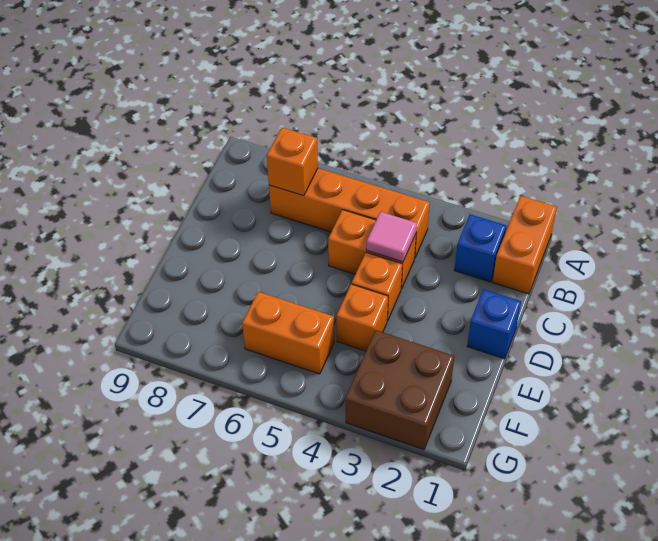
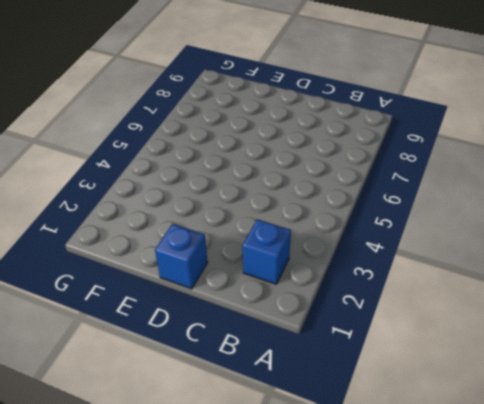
none -> orange 1x2 brick [493,196,557,294]
none -> orange 1x4 brick [269,168,430,257]

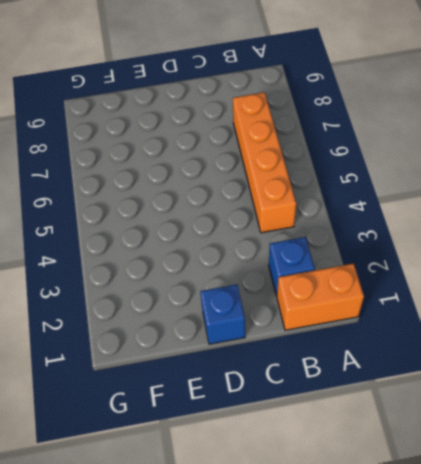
none -> orange 1x2 brick [328,210,416,289]
none -> orange 1x1 brick [352,252,402,321]

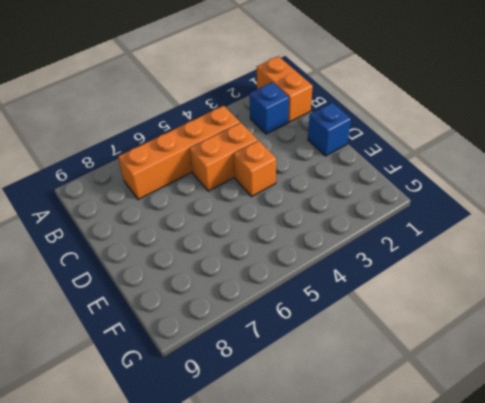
none -> orange 1x1 brick [337,284,388,351]
none -> brown 2x2 brick [346,330,454,449]

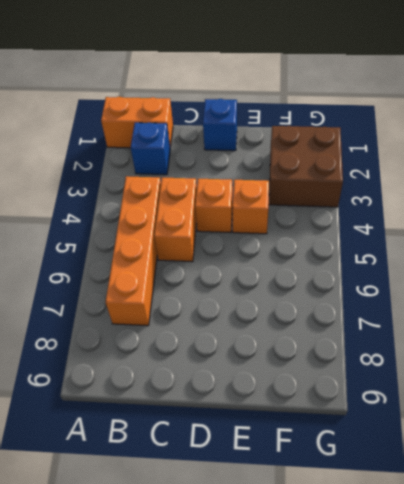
none -> orange 1x2 brick [242,292,334,374]
none -> orange 1x1 brick [267,128,318,196]

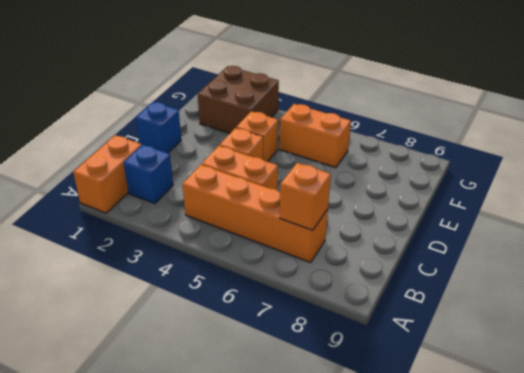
none -> pink 1x1 tile [366,212,417,262]

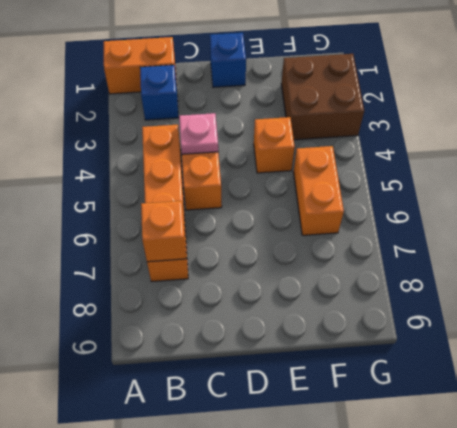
pink 1x1 plate [179,113,218,154] -> pink 1x1 tile [366,212,417,262]
none -> orange 1x1 brick [352,252,402,321]

